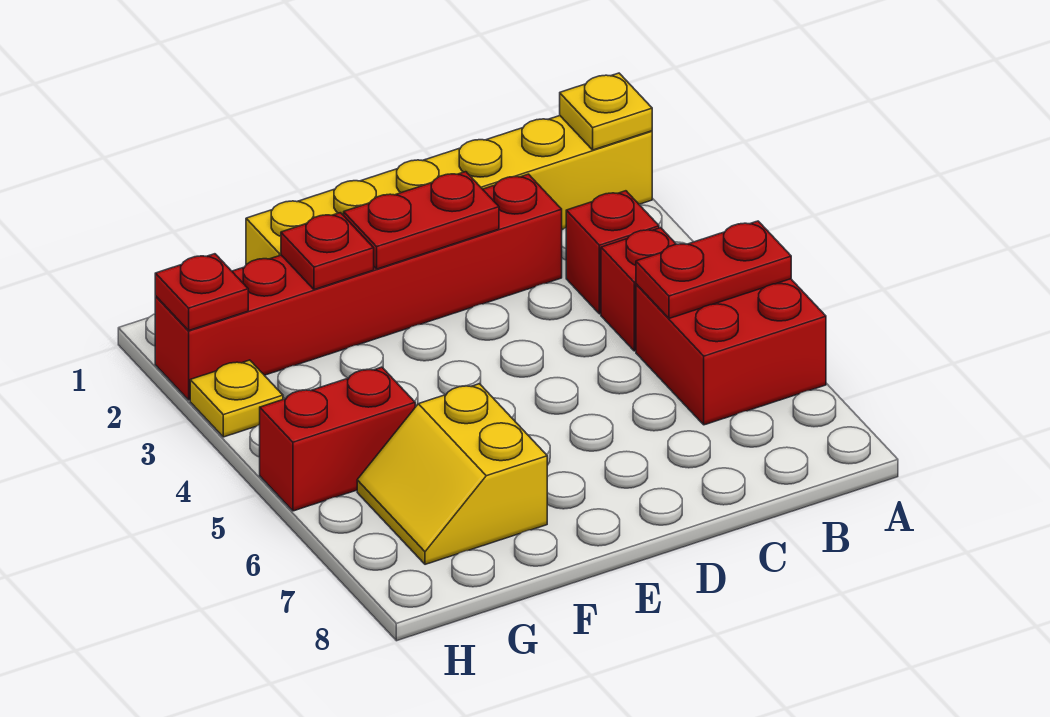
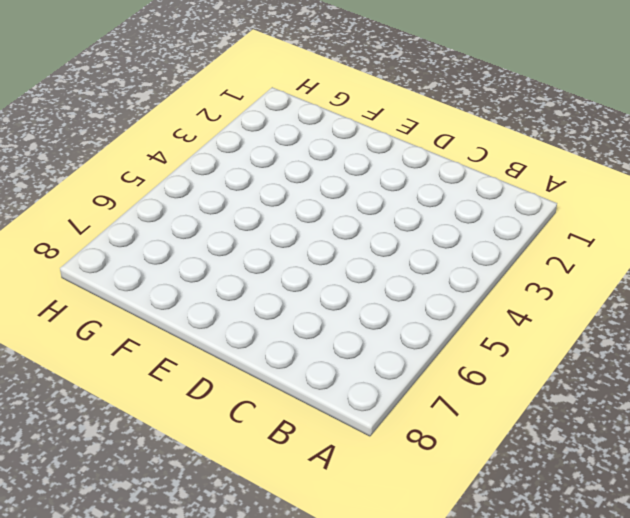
none -> yellow 1x6 brick [246,116,652,264]
none -> red 2x2 brick [636,279,826,425]
none -> red 1x1 brick [566,191,659,314]

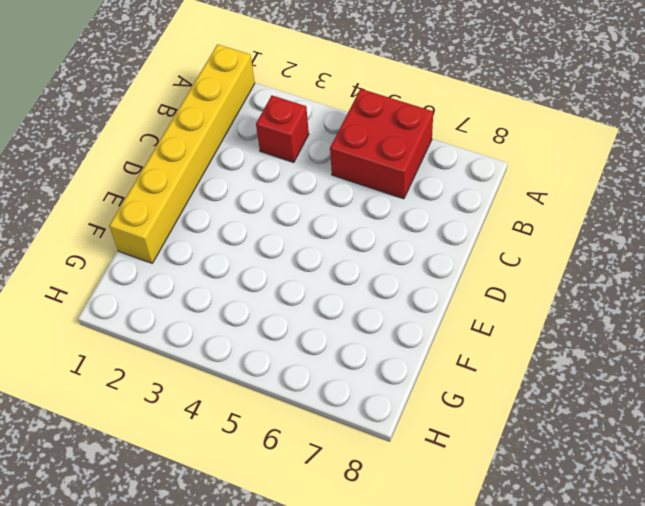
none -> red 1x1 brick [601,228,676,351]
none -> red 1x6 brick [155,174,562,400]
none -> yellow 2x2 slope [357,384,547,564]

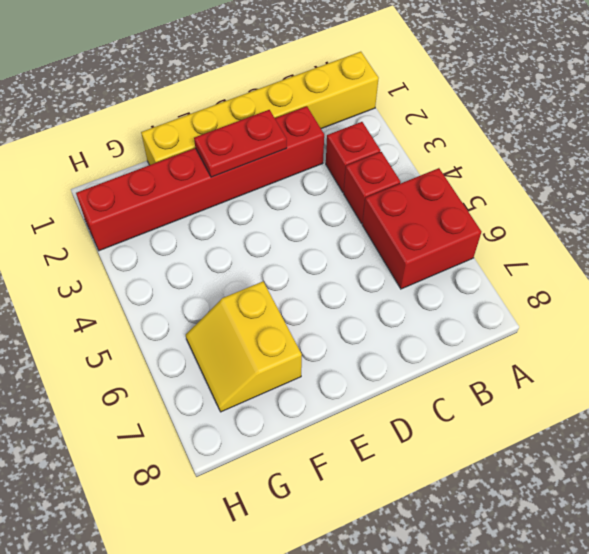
none -> red 1x2 brick [260,367,415,511]
none -> yellow 1x1 plate [190,360,283,437]
none -> yellow 1x1 plate [560,73,652,150]

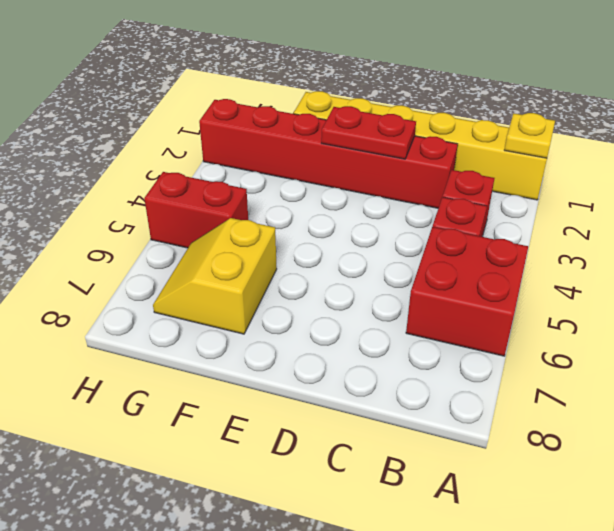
none -> yellow 1x1 plate [190,360,283,437]
none -> red 1x2 plate [636,221,791,318]
none -> red 1x1 plate [281,213,374,290]

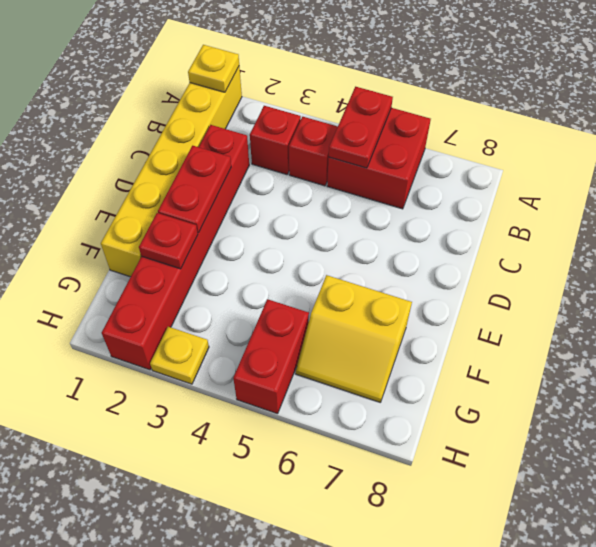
none -> red 1x1 plate [155,254,248,330]

